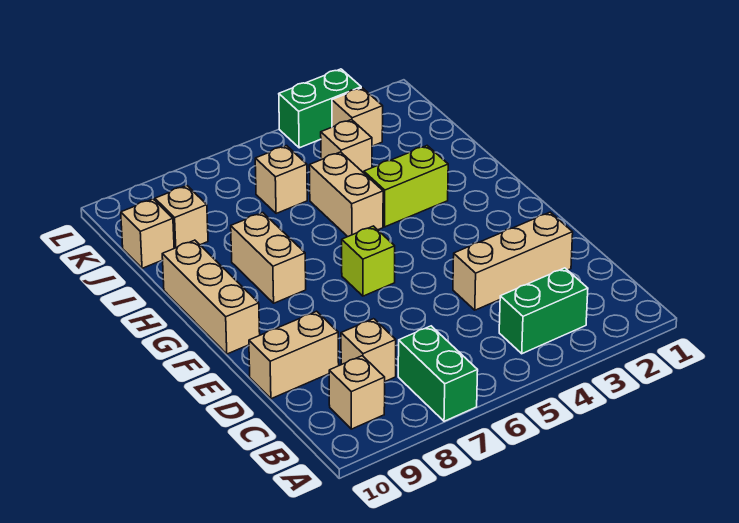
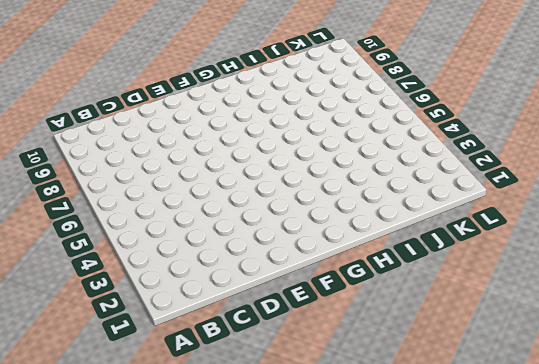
none -> green 1x2 brick [398,326,478,421]
none -> green 1x2 brick [499,268,588,354]
none -> tan 1x1 brick [329,356,385,429]

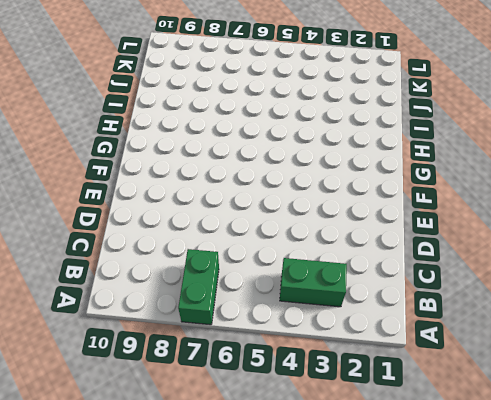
none -> tan 1x1 brick [329,356,385,429]
none -> tan 1x1 brick [341,319,396,381]
none -> tan 1x3 brick [453,212,573,310]

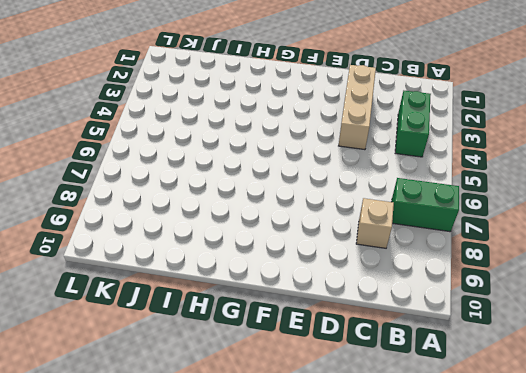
none -> tan 1x1 brick [329,356,385,429]
none -> tan 1x2 brick [249,311,339,399]
none -> lime 1x1 brick [342,226,395,296]

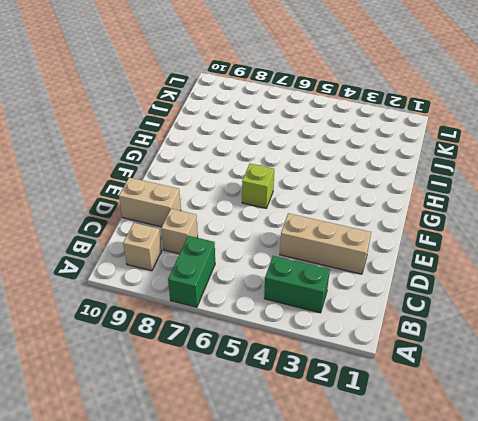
none -> tan 1x3 brick [162,240,260,354]
none -> tan 1x2 brick [231,213,306,303]
none -> lime 1x2 brick [364,146,448,227]

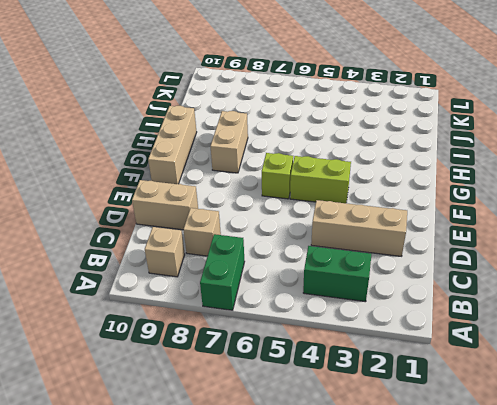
lime 1x2 brick [290,156,351,203] -> lime 1x2 brick moved to [364,146,448,227]
none -> tan 1x2 brick [309,152,383,237]
none -> tan 1x1 brick [321,120,372,173]
none -> tan 1x1 brick [255,146,307,214]

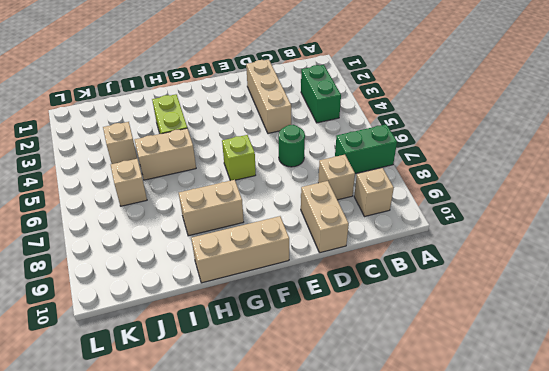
green 1x1 round brick [279,125,305,167] -> none
none -> tan 1x1 brick [155,186,208,248]
none -> tan 1x1 brick [121,199,174,268]
none -> tan 1x1 brick [332,88,383,146]

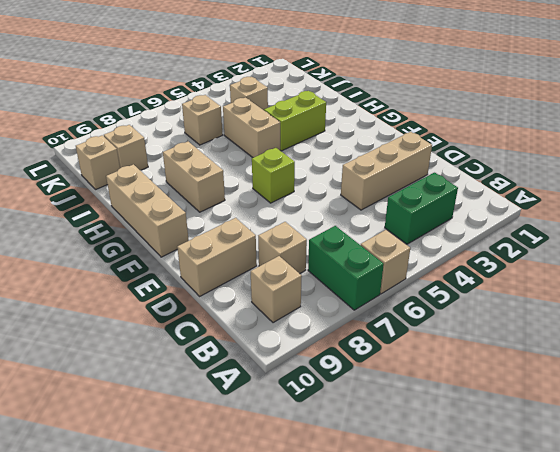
tan 1x1 brick [361,230,410,294] -> tan 1x1 brick moved to [332,88,383,146]
none -> green 1x2 brick [279,69,361,148]

